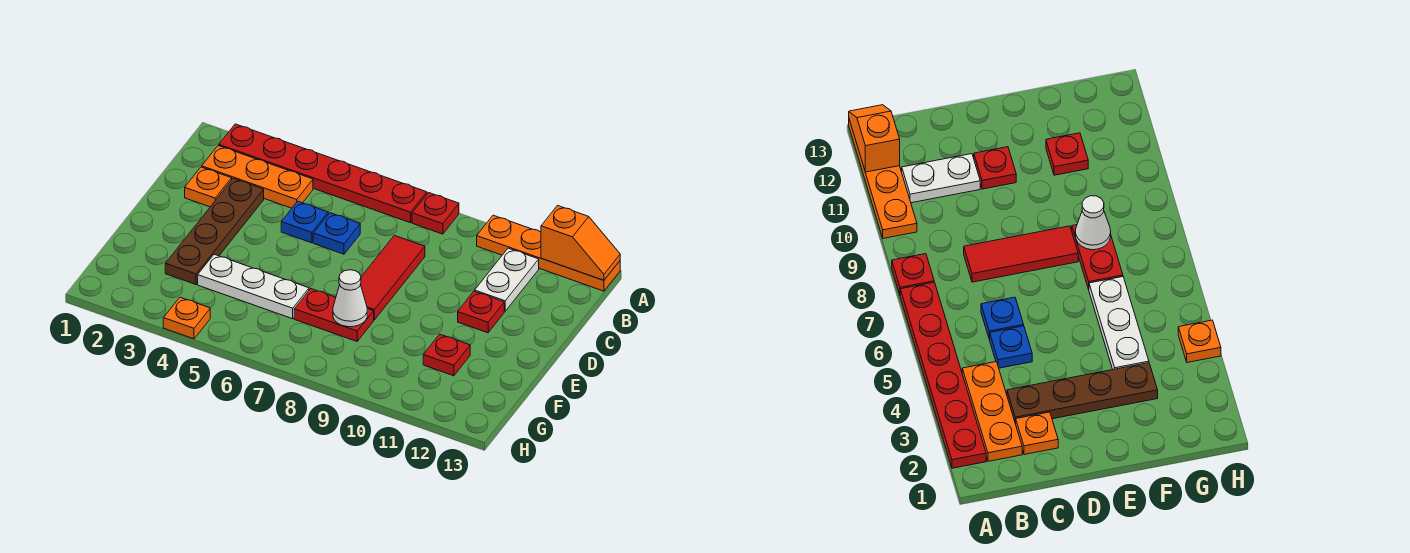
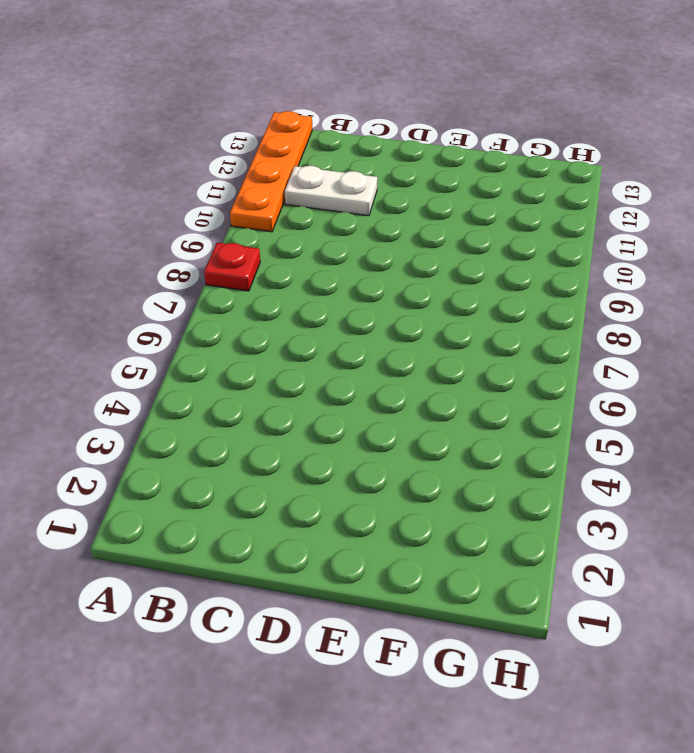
none -> red 1x6 plate [219,124,427,223]
none -> orange 1x3 plate [202,146,313,208]
none -> orange 1x1 plate [185,167,232,207]

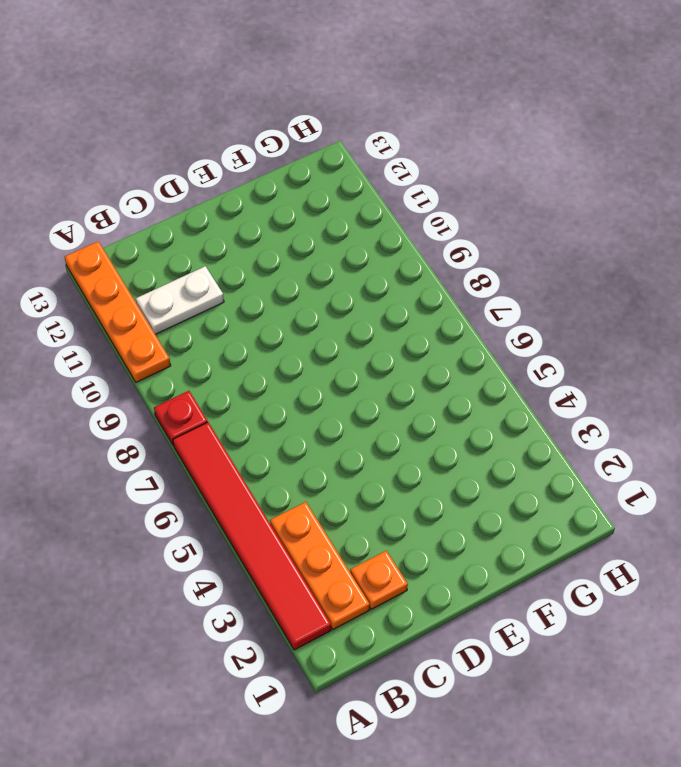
red 1x6 tile [173,422,331,650] -> red 1x6 plate [219,124,427,223]
none -> brown 1x4 plate [165,178,264,284]
none -> blue 1x1 plate [281,201,328,243]
none -> blue 1x1 plate [313,213,360,254]

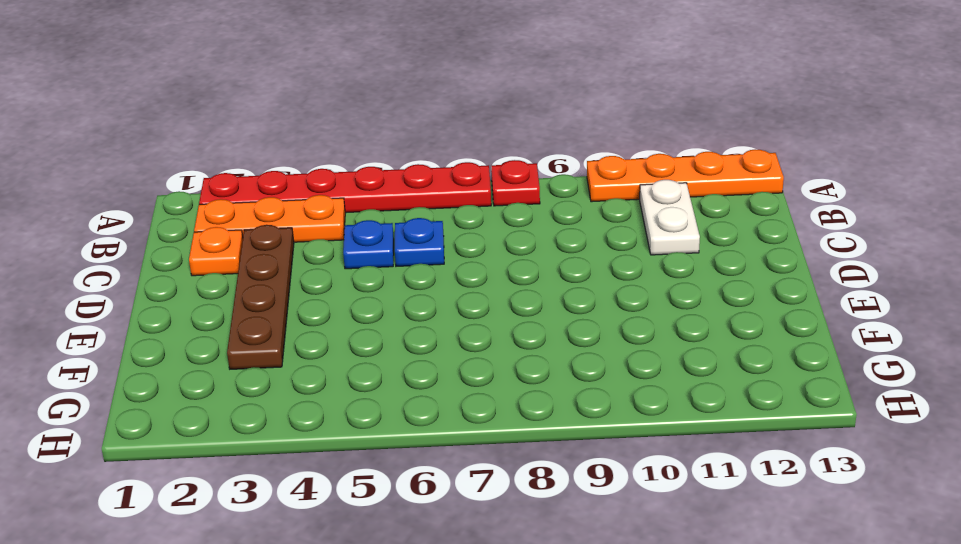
none -> red 1x3 tile [361,235,425,320]
none -> red 1x1 plate [458,291,504,333]
none -> white 1x3 plate [198,254,309,319]

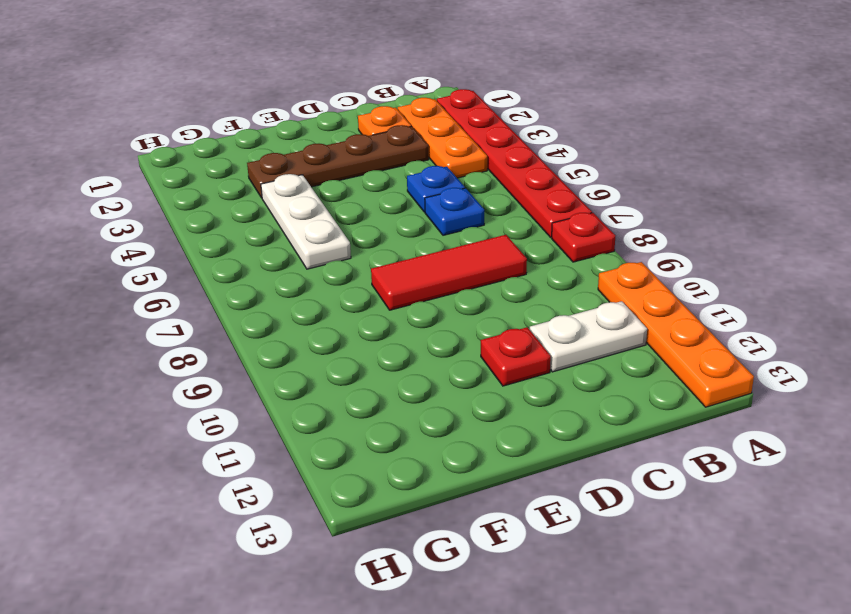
none -> red 1x2 plate [294,289,374,341]
none -> red 1x1 plate [423,334,470,376]
none -> orange 1x1 plate [163,297,210,339]

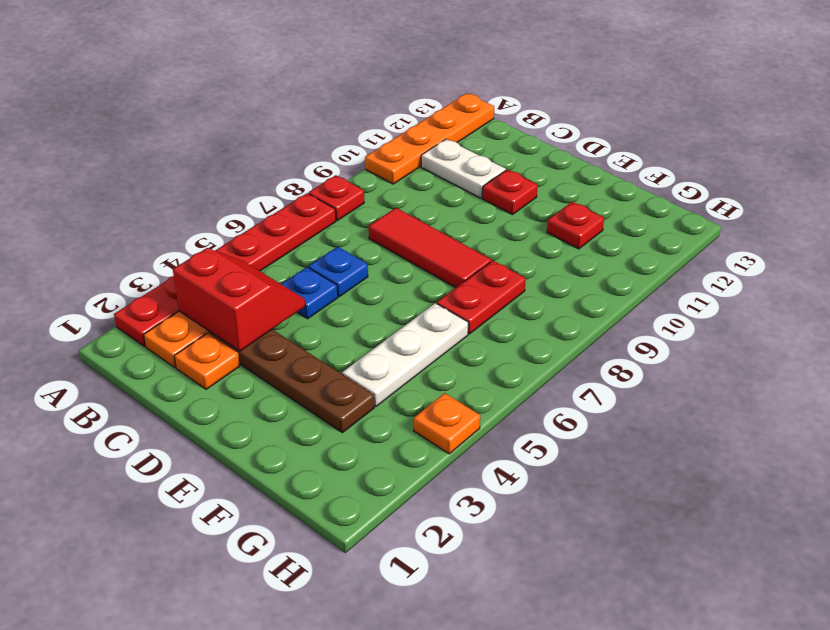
red 2x2 slope [173,248,305,351] -> none
none -> orange 1x2 slope [541,206,620,280]
none -> white 1x1 cone [333,270,367,327]

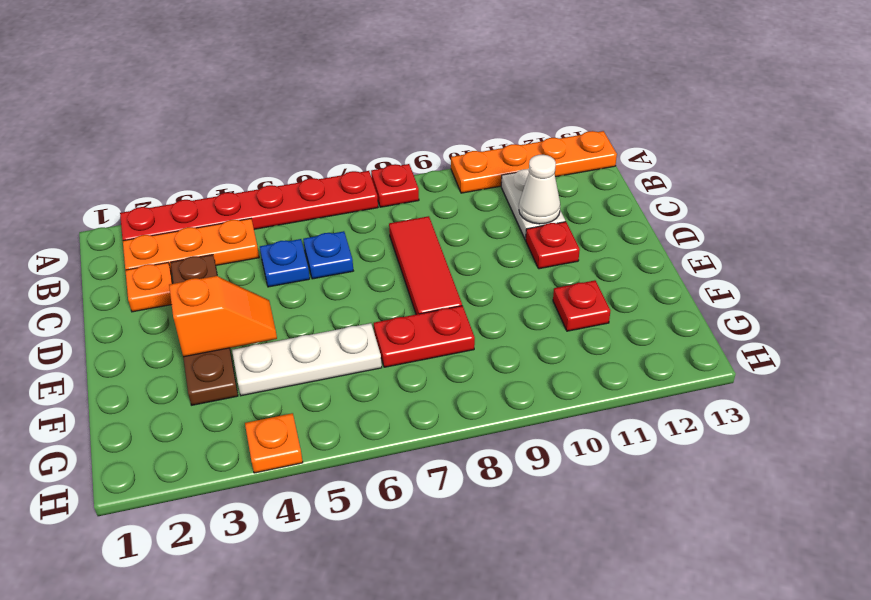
white 1x1 cone [519,155,560,224] -> white 1x1 cone moved to [333,270,367,327]
orange 1x2 slope [169,276,277,357] -> orange 1x2 slope moved to [541,206,620,280]

